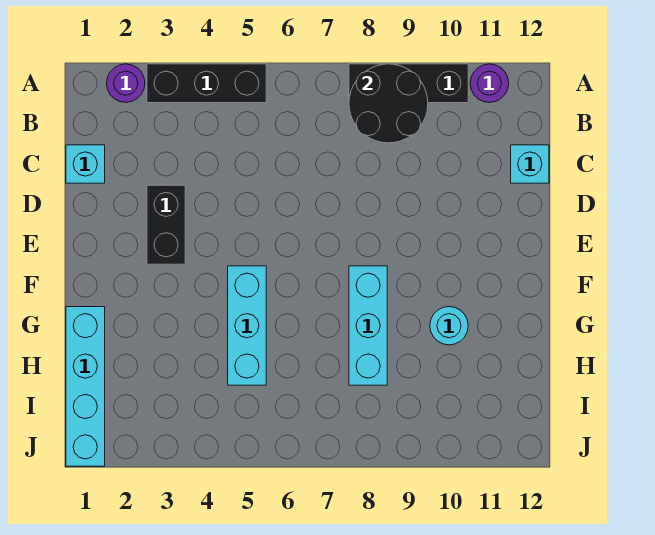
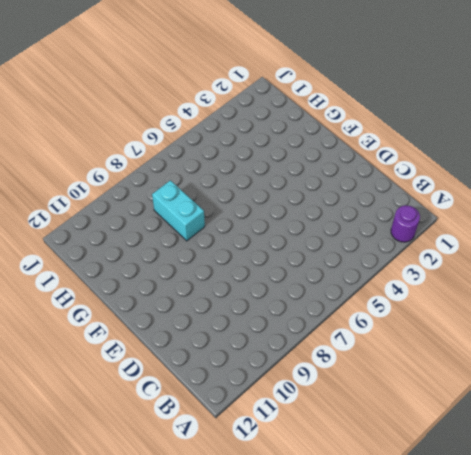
cyan 1x2 brick [152,180,205,241] -> cyan 1x3 brick [349,266,387,385]
none -> black 1x3 brick [147,64,266,103]
none -> black 1x3 brick [349,64,468,103]
none -> purple 1x1 round brick [470,64,509,102]

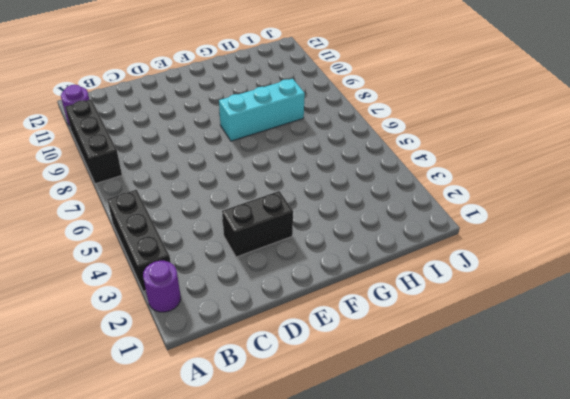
none -> cyan 1x1 brick [66,145,105,183]
none -> cyan 1x1 brick [511,145,549,183]
none -> cyan 1x3 brick [228,266,266,385]

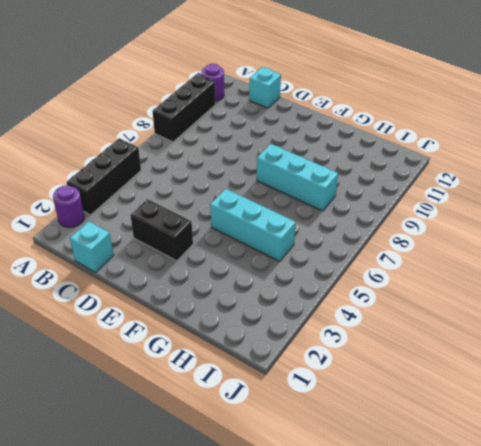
none -> cyan 1x4 brick [66,307,105,466]
none -> cyan 1x1 round brick [430,307,468,345]
none -> black 2x2 round brick [349,64,428,143]

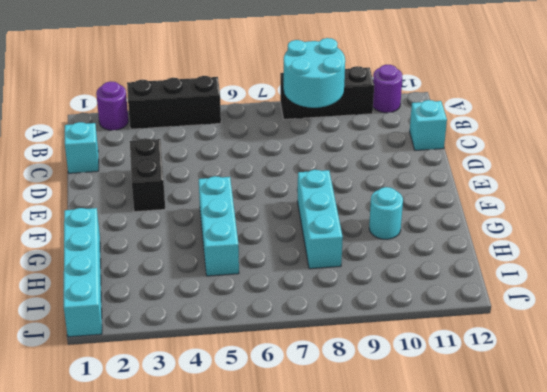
cyan 2x2 round brick [284,38,345,108] -> black 2x2 round brick [349,64,428,143]

